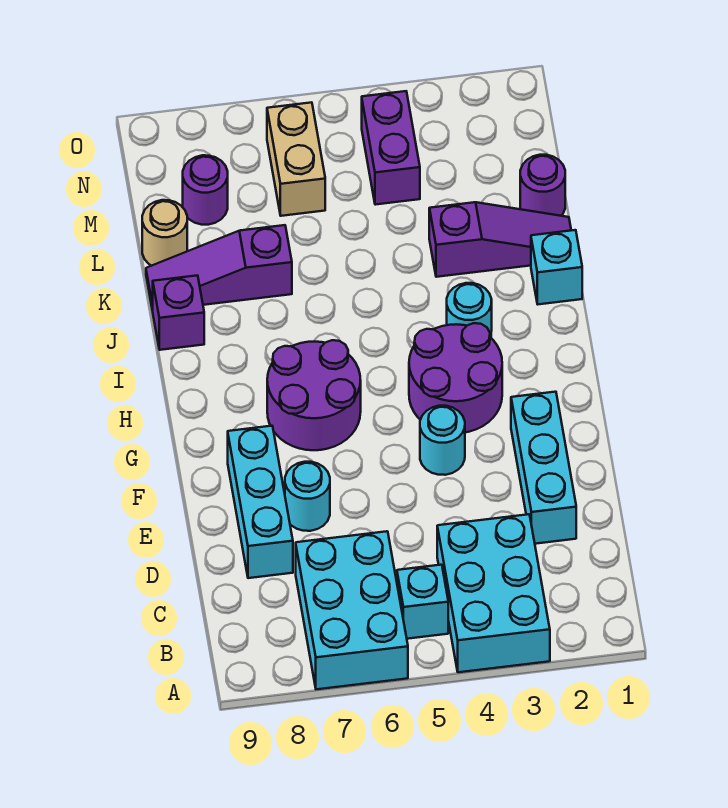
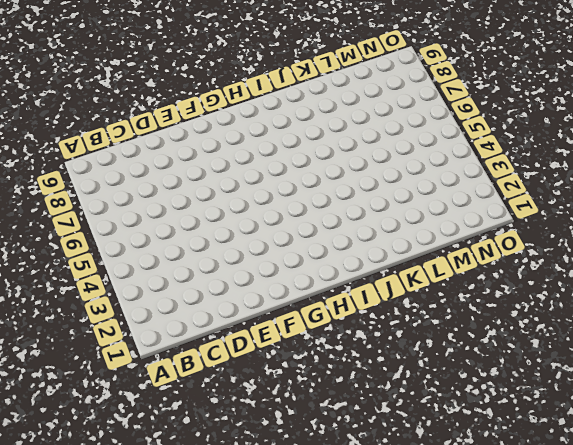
none -> cyan 2x3 brick [437,514,550,672]
none -> cyan 2x3 brick [296,531,408,689]
none -> cyan 1x1 brick [397,565,448,639]

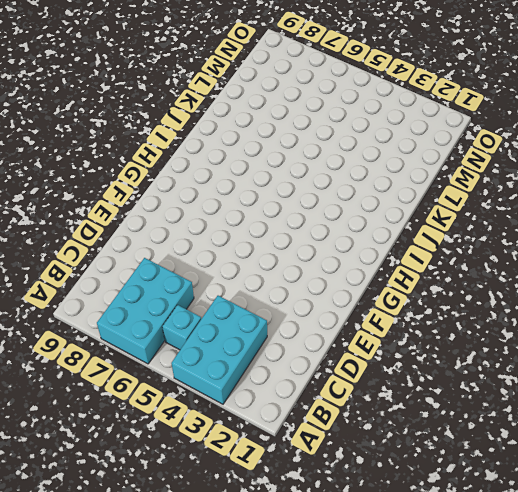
none -> cyan 1x3 brick [511,392,576,544]
none -> cyan 1x3 brick [228,426,293,578]
none -> cyan 1x1 round brick [285,462,330,531]

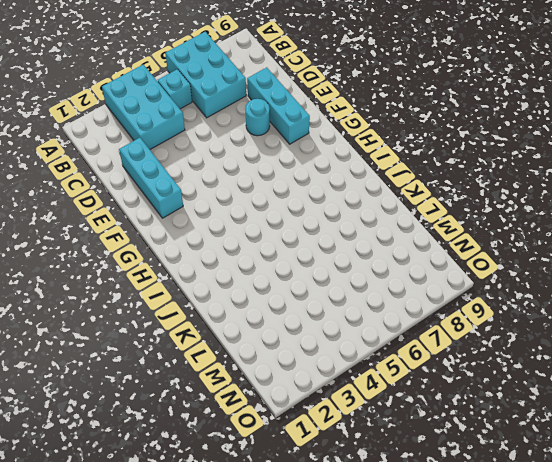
none -> cyan 1x1 round brick [420,406,465,475]
none -> purple 2x2 round brick [409,323,502,432]
none -> purple 2x2 round brick [267,340,361,450]

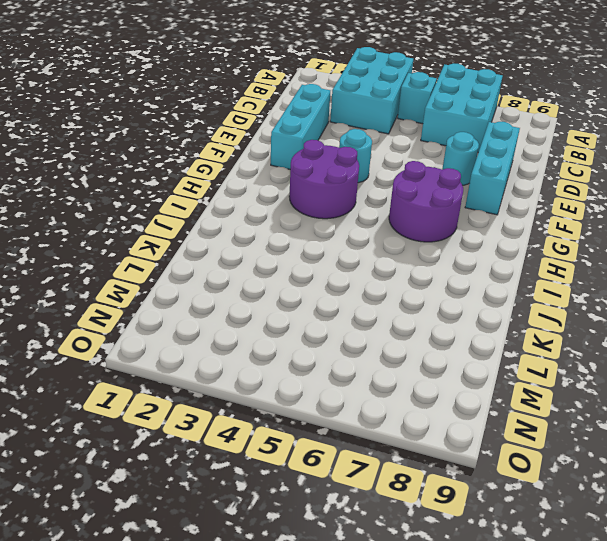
none -> cyan 1x1 round brick [447,283,492,337]
none -> cyan 1x1 brick [531,230,582,304]
none -> purple 1x1 brick [153,275,204,350]

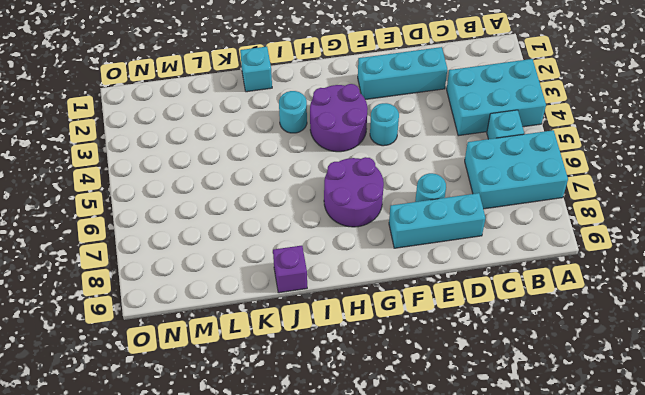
none -> purple 1x3 slope [429,202,571,277]
none -> purple 1x3 slope [146,225,292,311]
none -> purple 1x1 round brick [520,155,565,216]

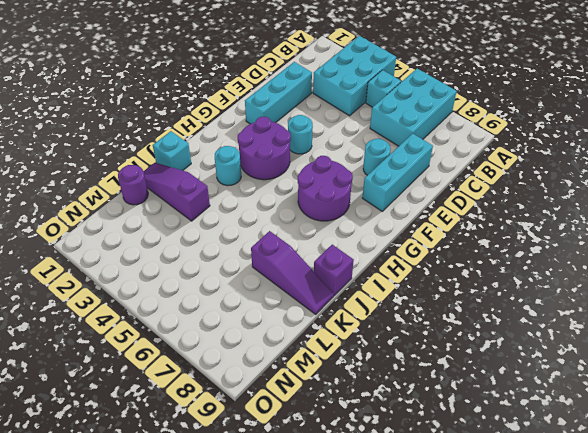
none -> tan 1x1 round brick [142,200,187,266]
none -> purple 1x2 brick [362,91,420,205]
none -> tan 1x2 brick [267,102,325,216]

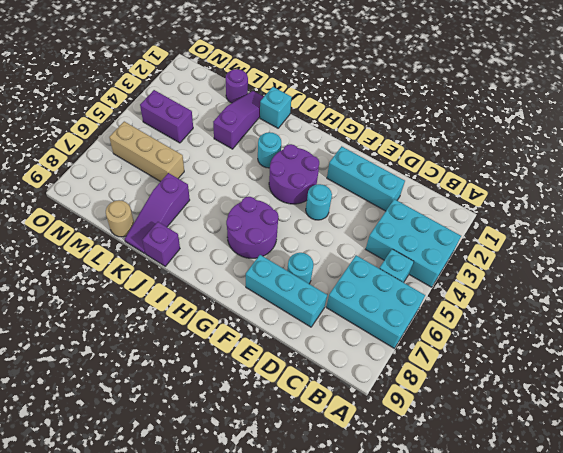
tan 1x3 brick [109,122,184,182] -> tan 1x2 brick [267,102,325,216]
none -> purple 1x1 round brick [183,155,228,225]

